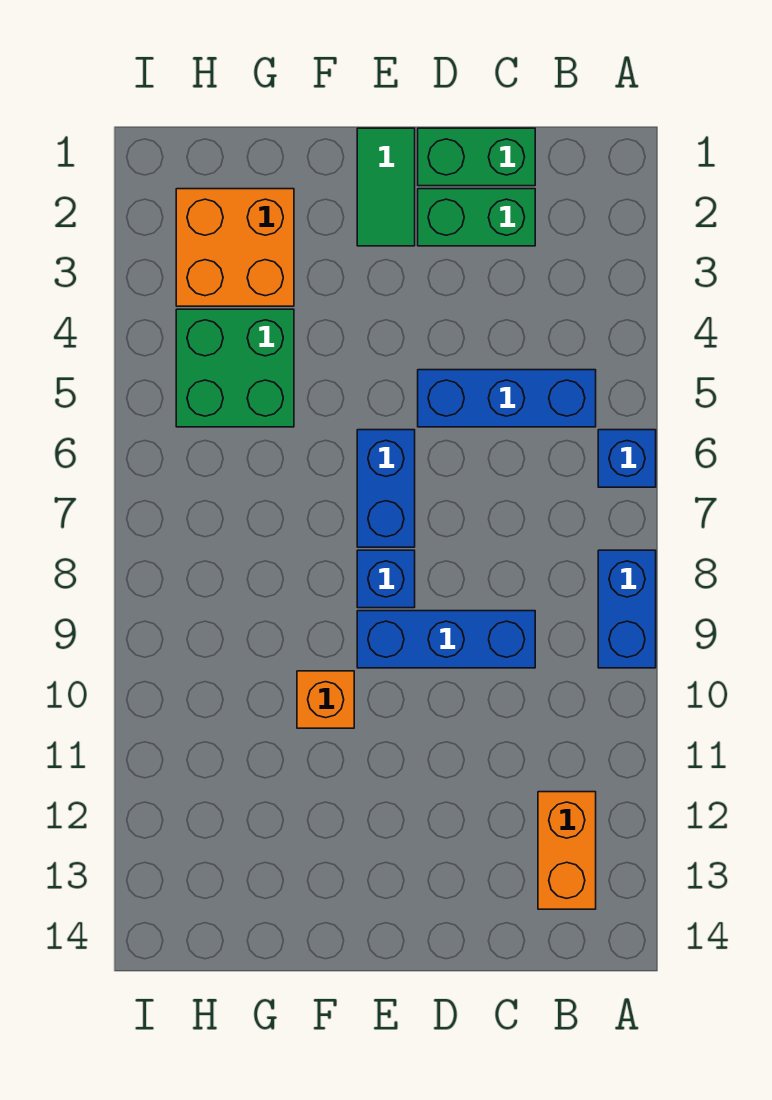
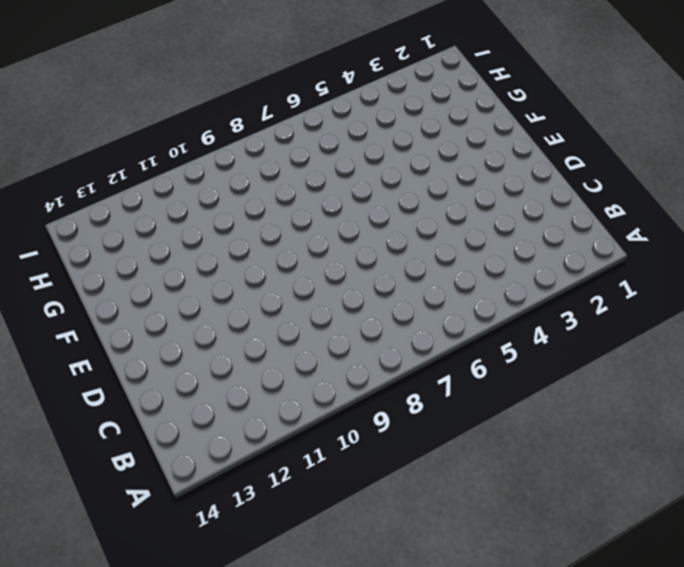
none -> blue 1x1 brick [598,430,656,487]
none -> blue 1x2 brick [598,550,656,668]
none -> blue 1x3 brick [418,370,596,427]

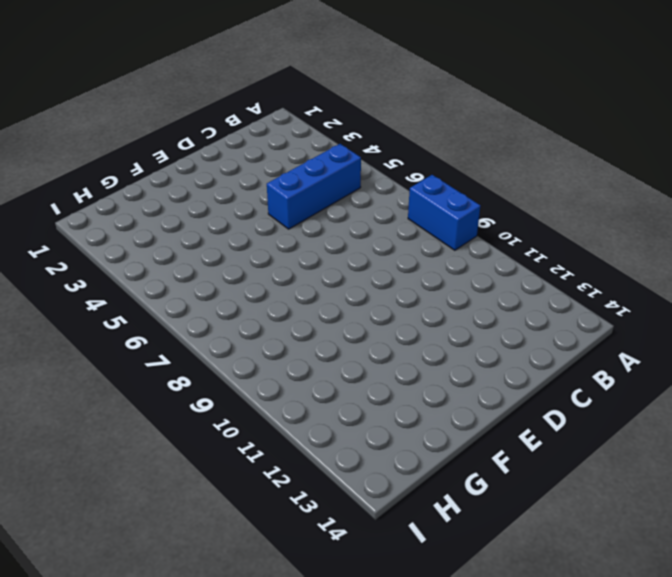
none -> blue 1x1 brick [598,430,656,487]
none -> orange 1x2 brick [538,792,596,909]
none -> green 1x2 brick [418,128,535,186]

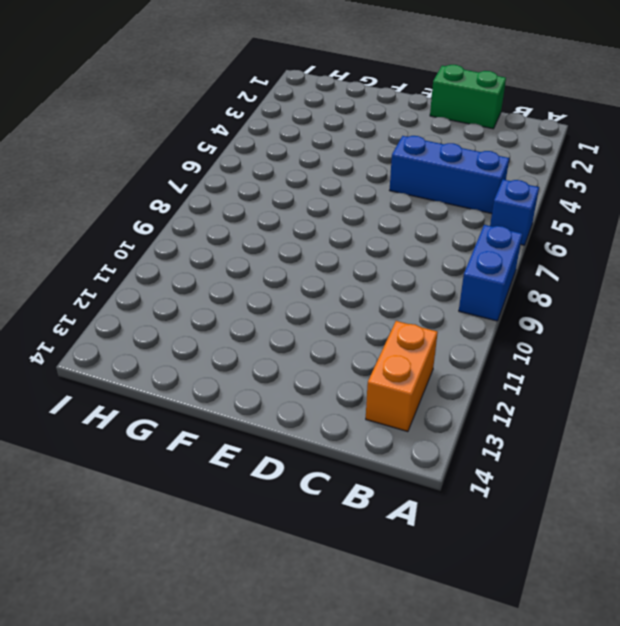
none -> green 1x2 brick [418,189,535,246]
none -> blue 1x3 brick [357,611,535,668]
none -> green 1x2 tile [357,128,415,246]

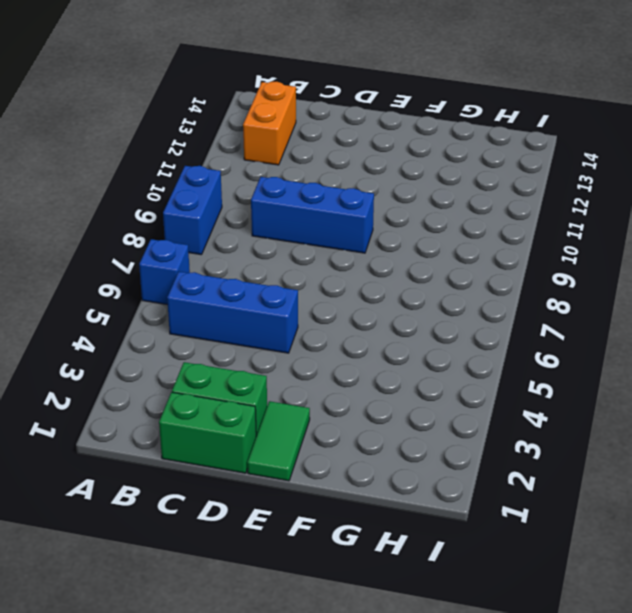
none -> blue 1x2 brick [357,430,415,547]
none -> blue 1x1 brick [357,550,415,608]
none -> orange 1x1 brick [297,671,354,728]

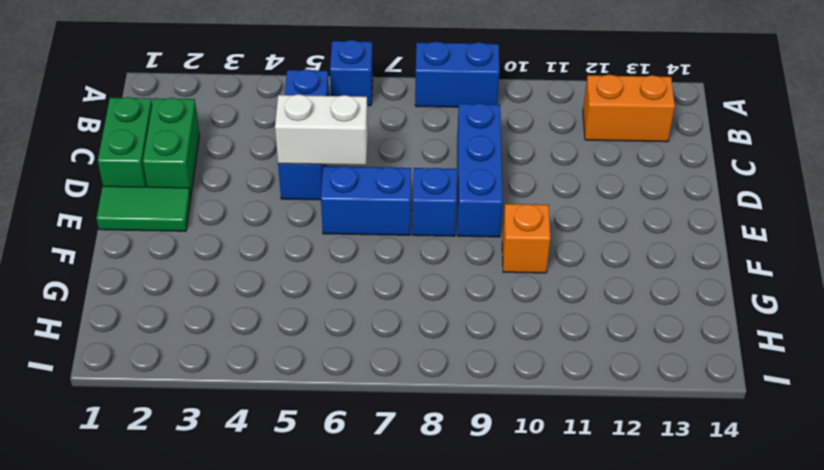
white 1x2 brick [275,94,368,165] -> none
none -> orange 2x2 brick [176,189,294,306]
none -> green 2x2 brick [176,309,294,427]

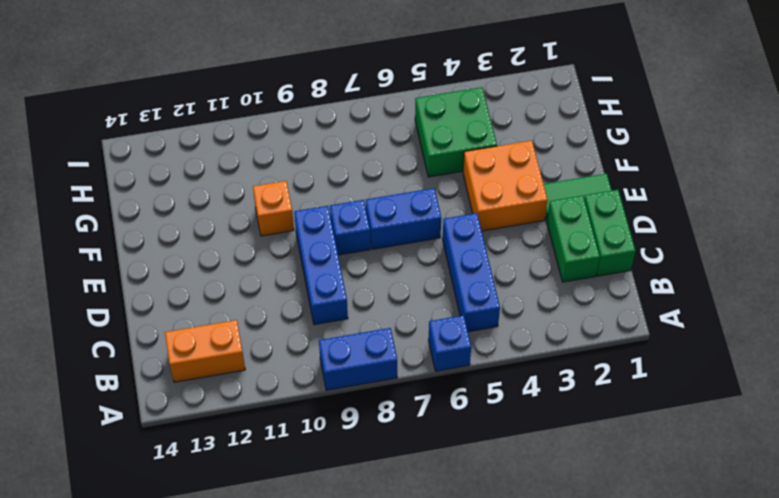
orange 2x2 brick [463,141,548,231] -> orange 2x2 brick moved to [176,189,294,306]

